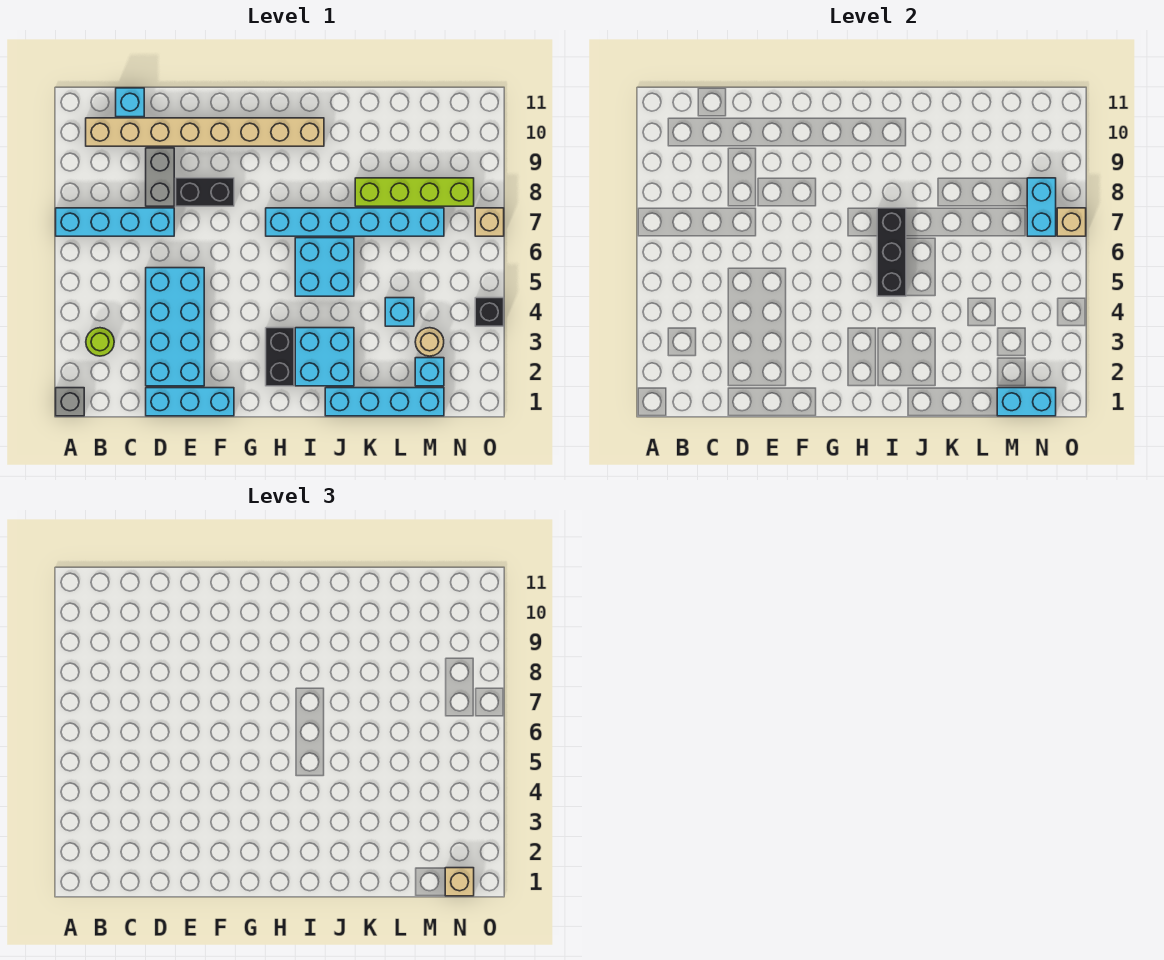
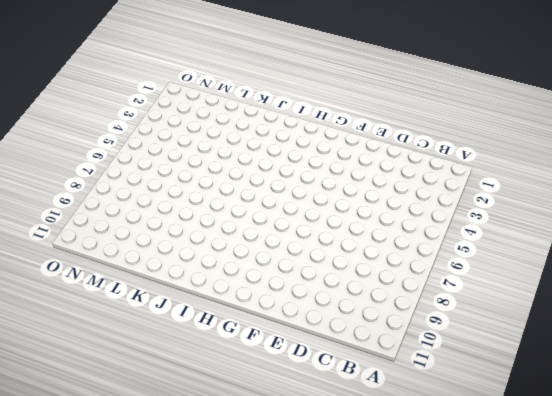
none -> grey 1x1 brick [56,388,84,416]
none -> cyan 1x4 brick [56,208,174,236]
none -> lime 1x1 round brick [86,328,114,356]

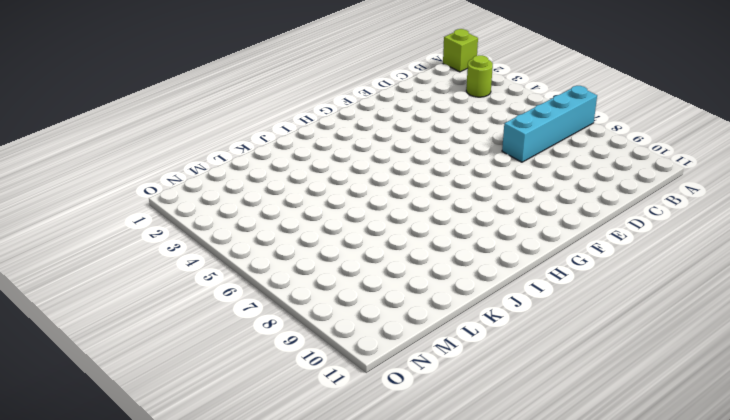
lime 1x1 brick [443,29,478,72] -> grey 1x1 brick [56,388,84,416]
none -> tan 1x8 brick [86,118,324,146]
none -> cyan 1x1 brick [116,88,144,117]
none -> cyan 1x3 brick [146,388,234,416]

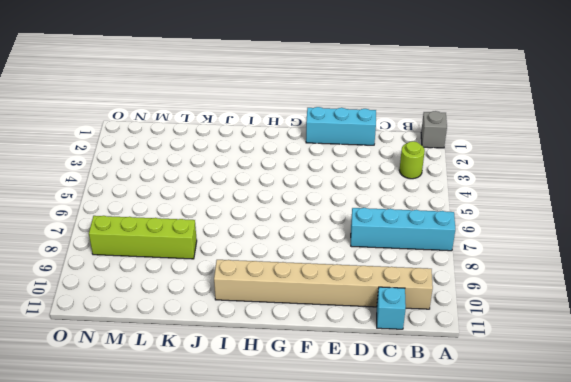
none -> cyan 2x4 brick [146,268,204,386]
none -> grey 1x2 brick [146,148,174,206]
none -> black 1x2 brick [176,178,234,206]

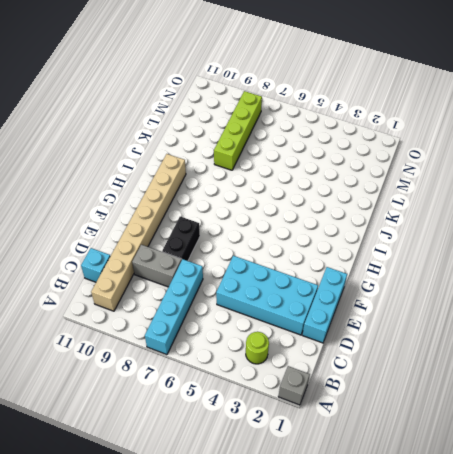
none -> black 1x2 brick [266,328,294,386]
none -> cyan 1x6 brick [266,208,444,236]
none -> cyan 2x2 brick [295,328,354,386]

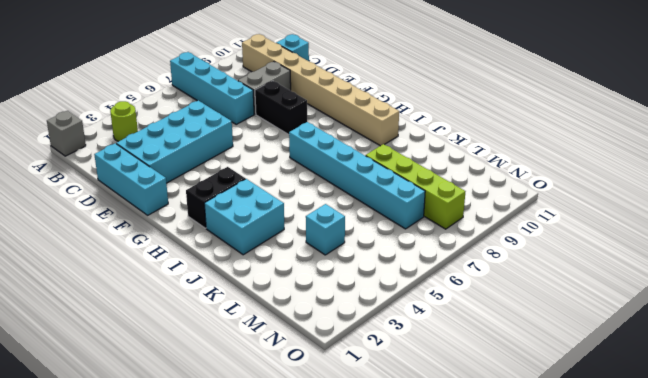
none -> cyan 2x2 brick [295,238,354,296]
none -> cyan 1x4 brick [325,388,444,416]
none -> cyan 1x1 brick [415,358,444,386]

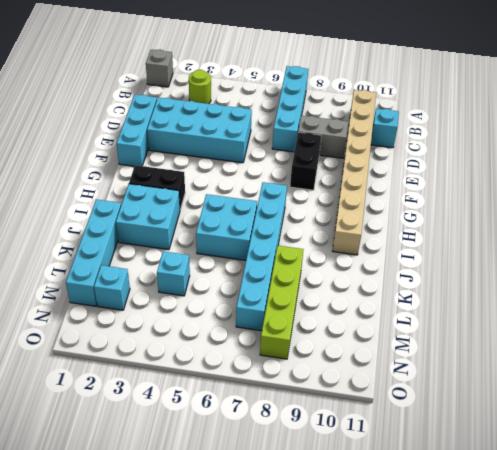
none -> tan 1x1 round brick [415,328,444,356]
none -> black 1x1 brick [475,298,504,326]
none -> tan 1x1 brick [475,208,504,236]

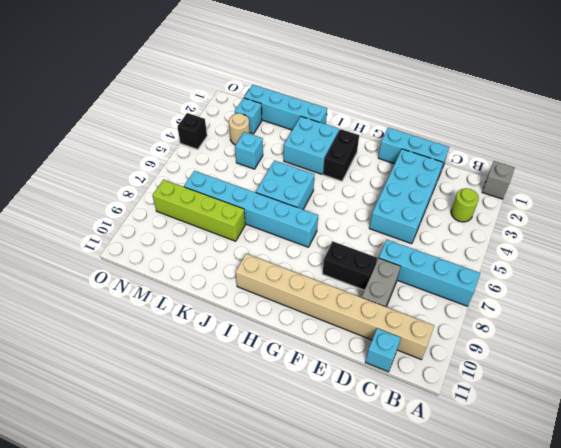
none -> tan 1x1 brick [475,208,504,236]
none -> black 1x3 brick [877,208,906,296]
none -> cyan 1x2 brick [997,388,1056,416]

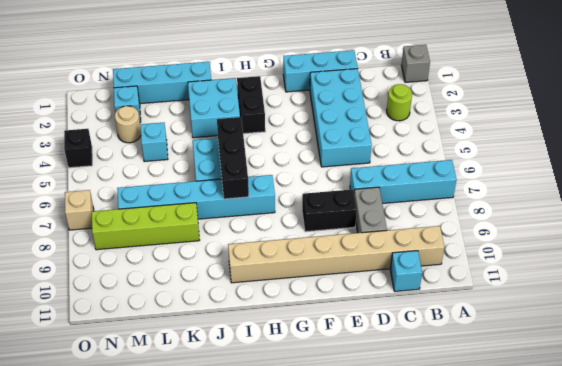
none -> cyan 1x2 brick [997,388,1056,416]
none -> cyan 1x2 brick [1027,178,1056,236]
none -> tan 1x1 brick [1057,208,1086,236]

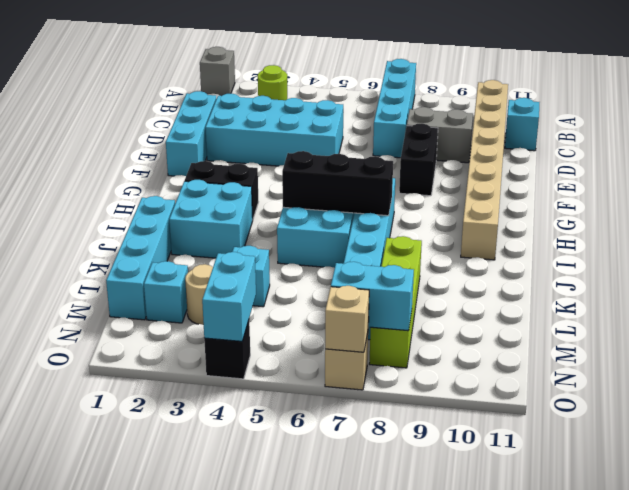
cyan 1x2 brick [202,252,256,341] -> cyan 1x2 brick moved to [997,388,1056,416]
none -> tan 1x1 brick [445,868,474,896]

